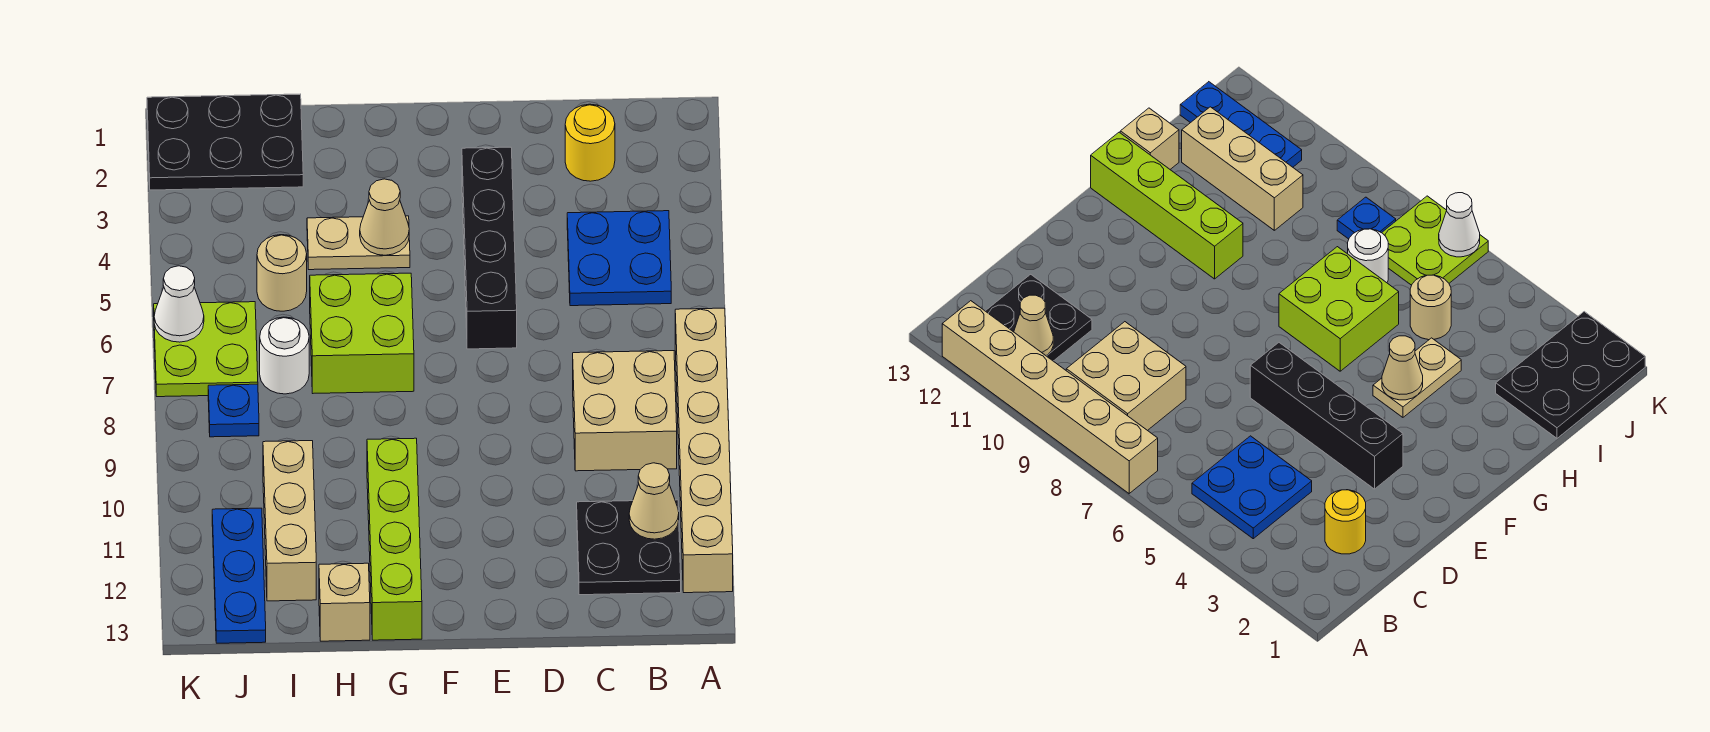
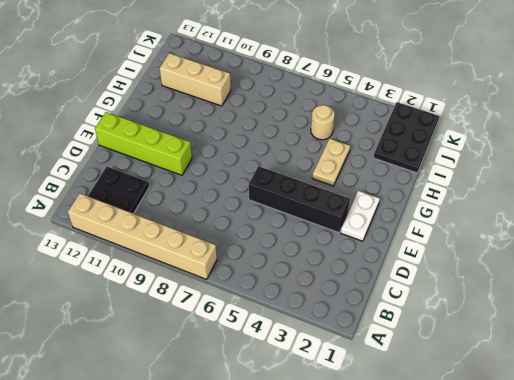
white 1x2 plate [341,191,380,241] -> none
lime 1x4 brick [95,112,192,175] -> lime 1x4 brick moved to [367,438,422,640]
none -> blue 2x2 plate [567,211,671,306]
none -> tan 2x2 brick [573,351,677,471]
none -> yellow 1x1 round brick [565,104,615,181]

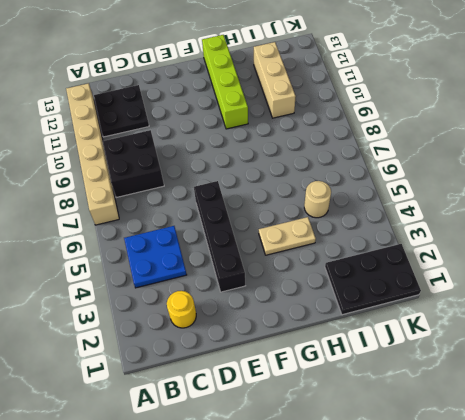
black 2x2 brick [102,130,164,198] -> tan 2x2 brick [573,351,677,471]
none -> lime 2x2 brick [310,273,414,393]
none -> tan 1x1 brick [319,563,370,641]
none -> white 1x1 round brick [260,317,309,394]

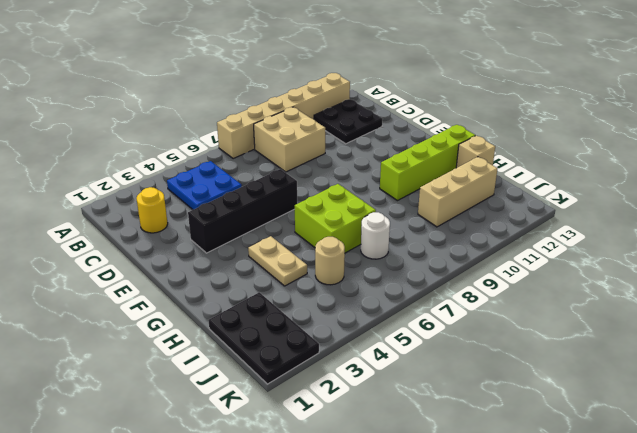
none -> lime 2x2 plate [154,302,258,397]
none -> blue 1x1 plate [208,384,259,437]
none -> blue 1x3 plate [212,508,266,643]

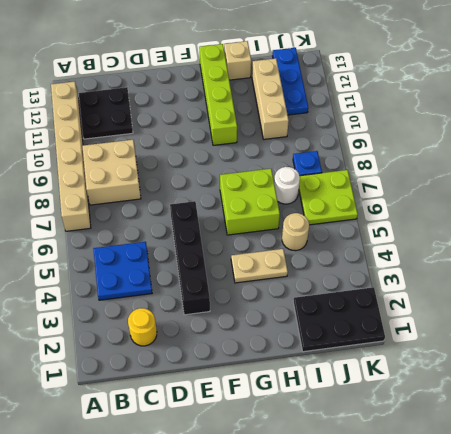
none -> tan 1x1 cone [629,463,679,539]
none -> tan 1x1 cone [360,179,409,255]
none -> white 1x1 cone [154,266,204,342]

